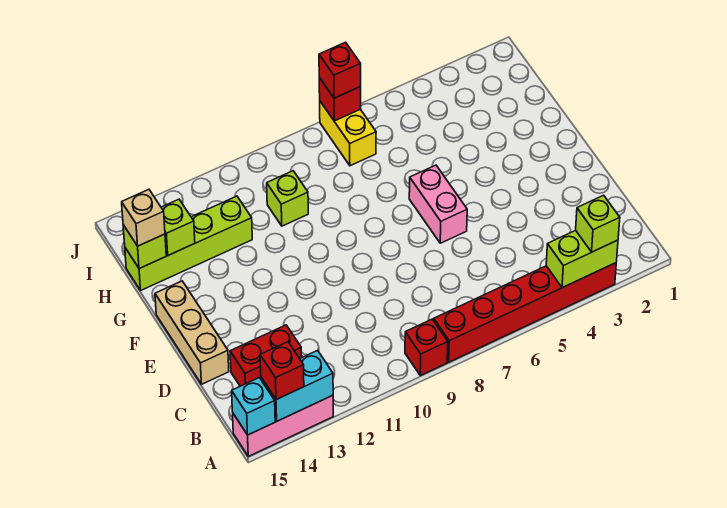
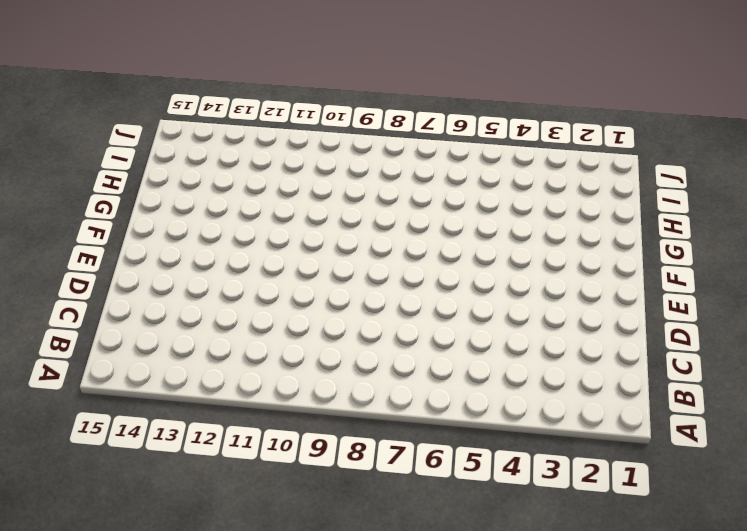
none -> red 1x6 brick [434,263,616,362]
none -> red 1x1 brick [405,319,448,376]
none -> pink 1x3 brick [233,395,333,456]

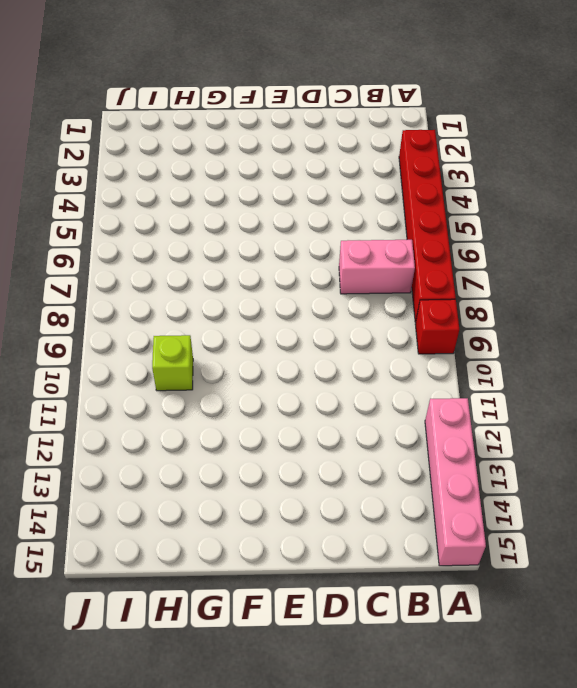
pink 1x4 brick [425,398,486,566] -> pink 1x3 brick [233,395,333,456]
pink 1x2 brick [339,240,415,294] -> pink 1x2 brick moved to [409,165,467,243]
none -> red 1x2 brick [230,325,302,386]
none -> tan 1x3 brick [155,281,229,384]
none -> lime 1x4 brick [125,196,252,290]

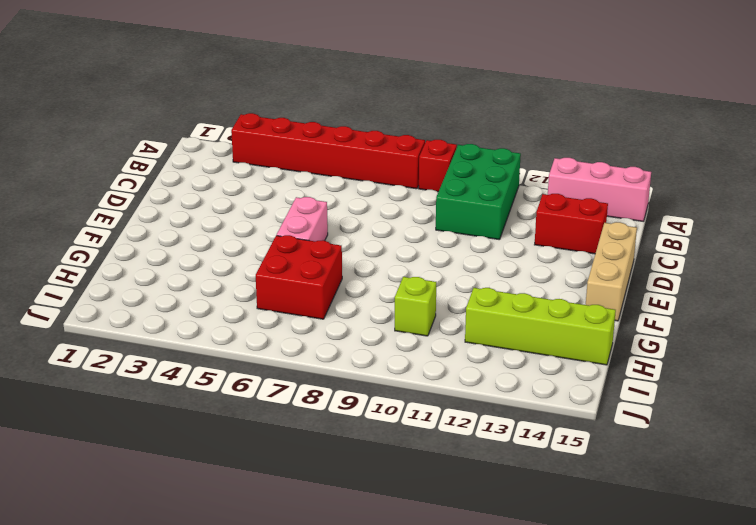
green 2x3 brick [436,144,521,240] -> none
red 2x2 brick [256,235,342,319] -> none
none -> yellow 1x2 brick [320,102,376,166]
none -> lime 1x2 brick [546,230,618,288]
none -> cyan 1x2 brick [261,350,333,421]

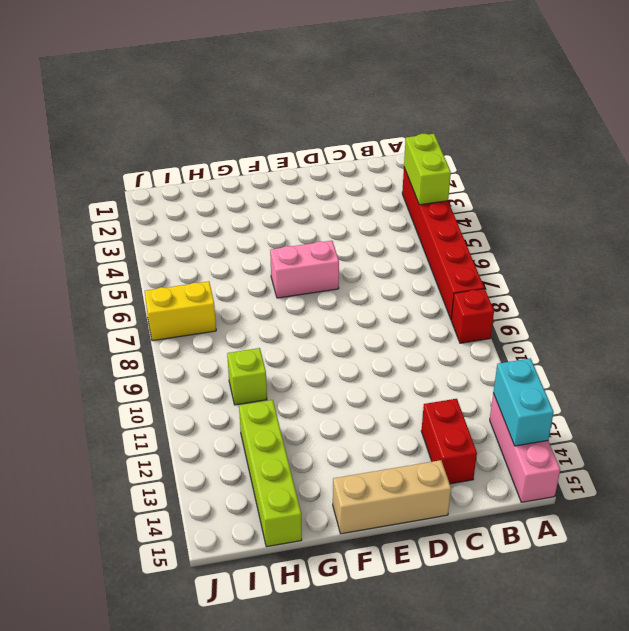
none -> cyan 1x1 brick [232,378,275,435]
none -> lime 1x1 brick [161,199,195,255]
none -> lime 1x1 brick [123,225,166,269]

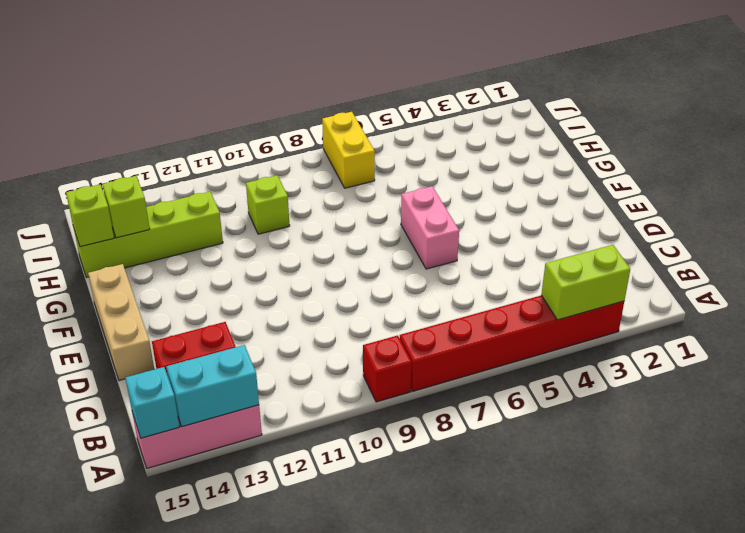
none -> red 1x1 brick [319,78,361,121]
none -> lime 1x1 brick [576,195,620,252]
none -> red 1x1 brick [260,342,304,400]

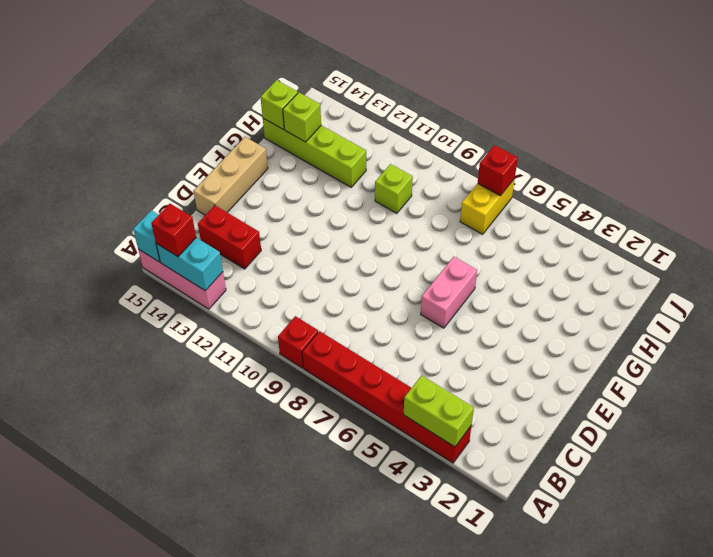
none -> lime 1x1 brick [576,195,620,252]
none -> tan 1x1 brick [122,189,165,246]
none -> red 1x1 brick [319,42,361,98]

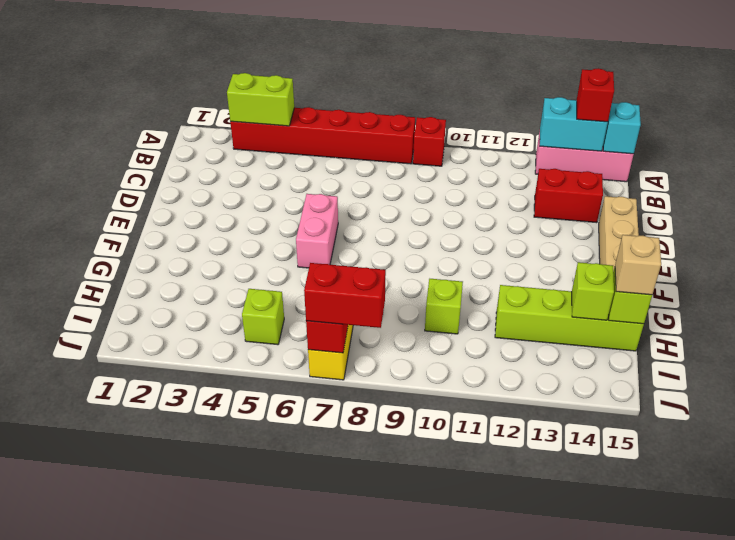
lime 1x1 brick [242,289,284,345] -> lime 1x1 brick moved to [576,195,620,252]
red 1x2 brick [304,263,386,328] -> red 1x1 brick [319,42,361,98]

